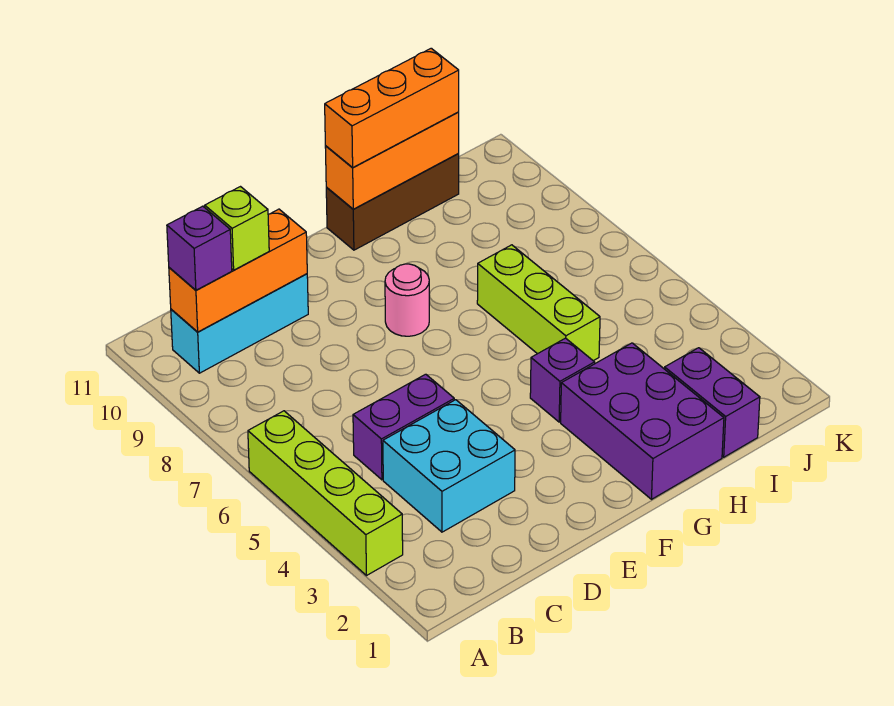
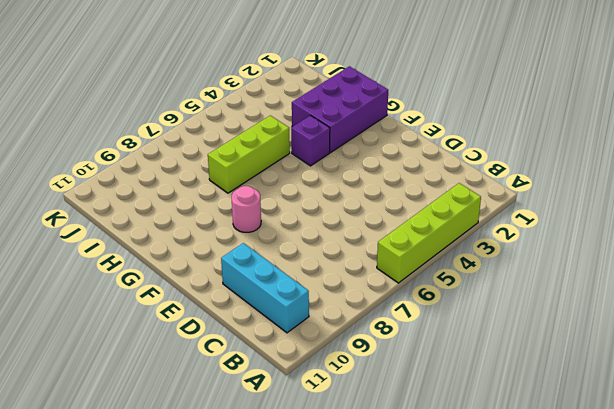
none -> cyan 2x2 brick [383,400,515,532]
none -> purple 1x2 brick [353,374,454,480]
none -> brown 1x3 brick [326,154,459,250]

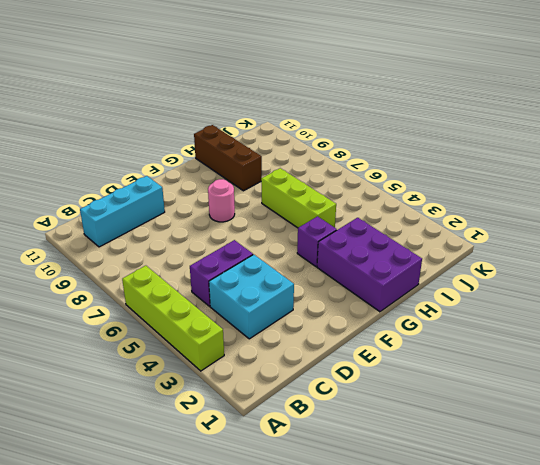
brown 1x3 brick [194,125,262,191] -> brown 1x3 brick turned to [326,154,459,250]
none -> purple 1x2 brick [665,348,760,457]
none -> orange 1x3 brick [169,209,307,332]
none -> orange 1x3 brick [325,112,459,209]

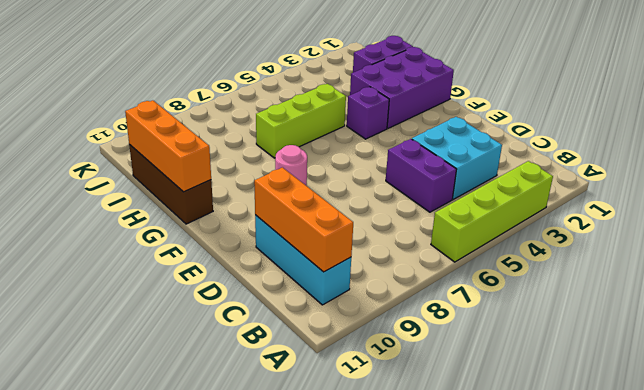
none -> purple 1x1 brick [167,206,232,290]
none -> lime 1x1 brick [205,187,269,270]
none -> orange 1x3 brick [325,48,459,168]

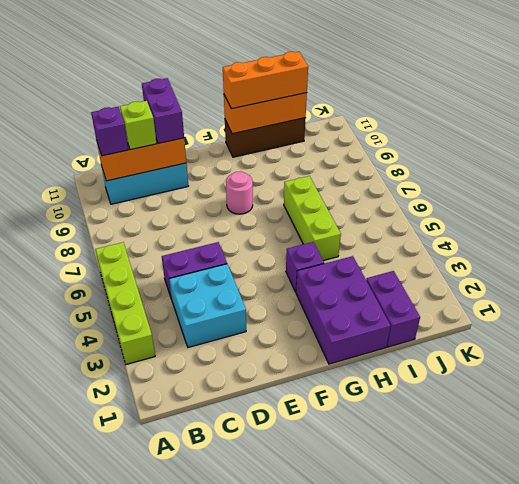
purple 1x2 brick [142,78,184,144] -> none

